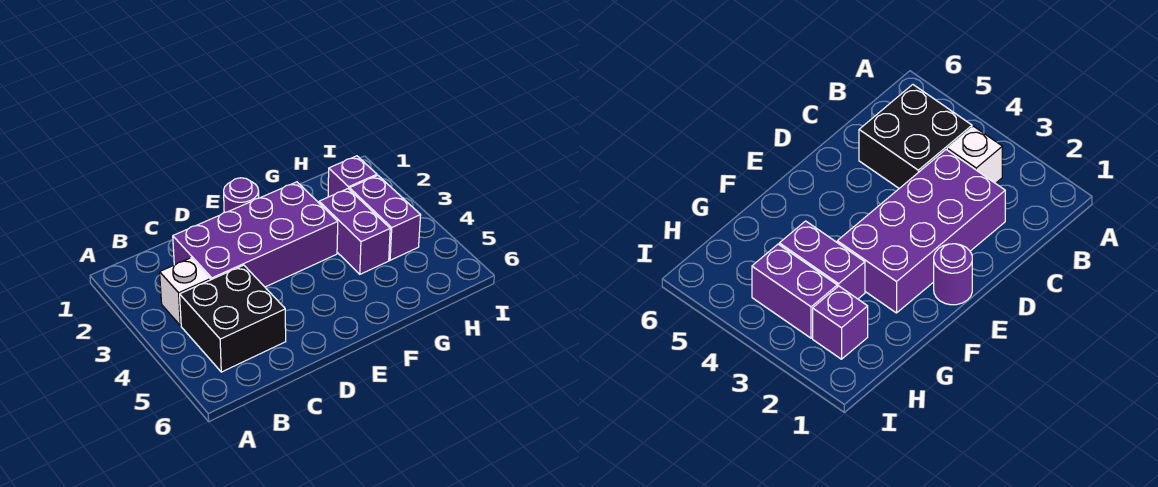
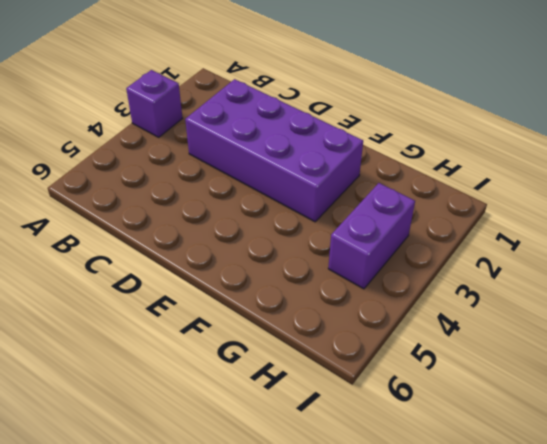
purple 1x1 brick [126,70,183,137] -> purple 1x1 brick moved to [328,156,377,197]
none -> white 1x1 brick [160,258,210,326]
none -> black 2x2 brick [180,265,286,372]

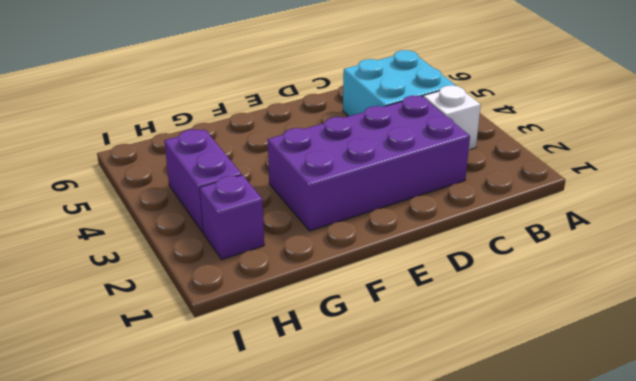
cyan 2x2 brick [343,50,456,116] -> black 2x2 brick [180,265,286,372]
none -> purple 1x1 round brick [224,178,259,212]
none -> purple 1x2 brick [319,189,390,274]

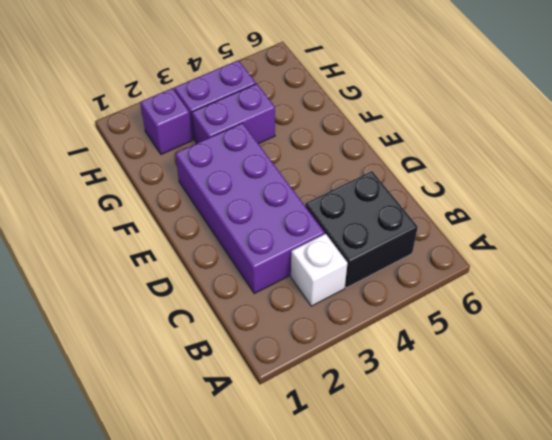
none -> purple 1x1 round brick [224,178,259,212]

